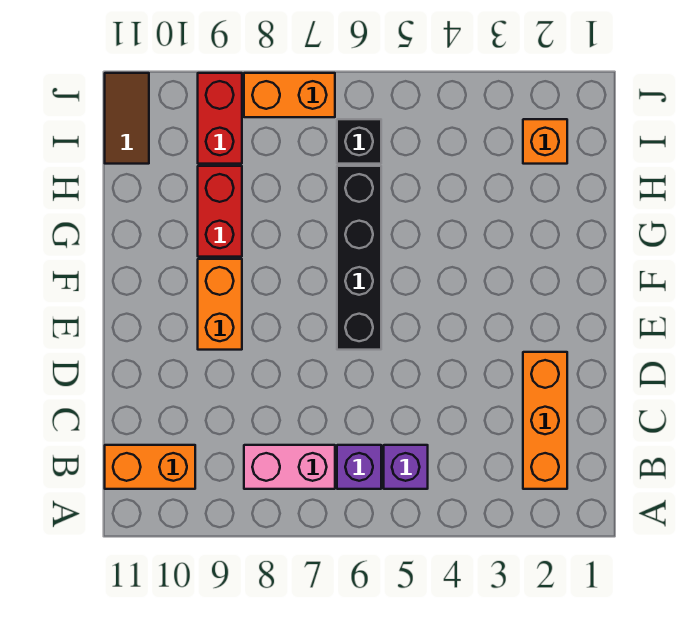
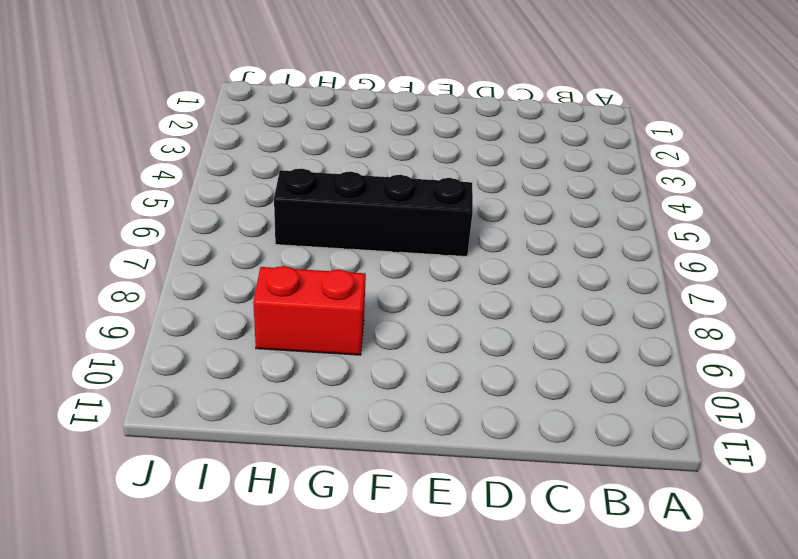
none -> orange 1x3 brick [523,352,567,489]
none -> purple 1x1 brick [384,445,428,489]
none -> purple 1x1 brick [337,445,381,489]

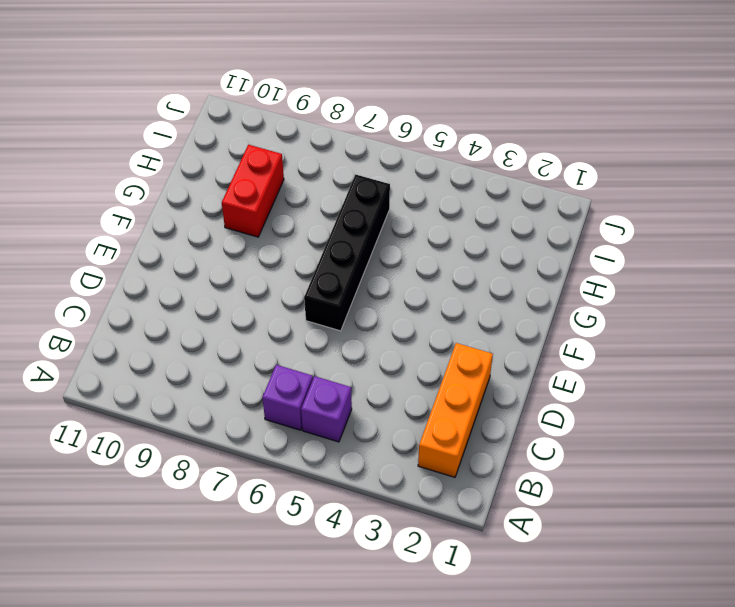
none -> pink 1x2 brick [244,445,335,489]
none -> orange 1x2 brick [105,445,195,489]
none -> orange 1x2 brick [198,259,242,350]

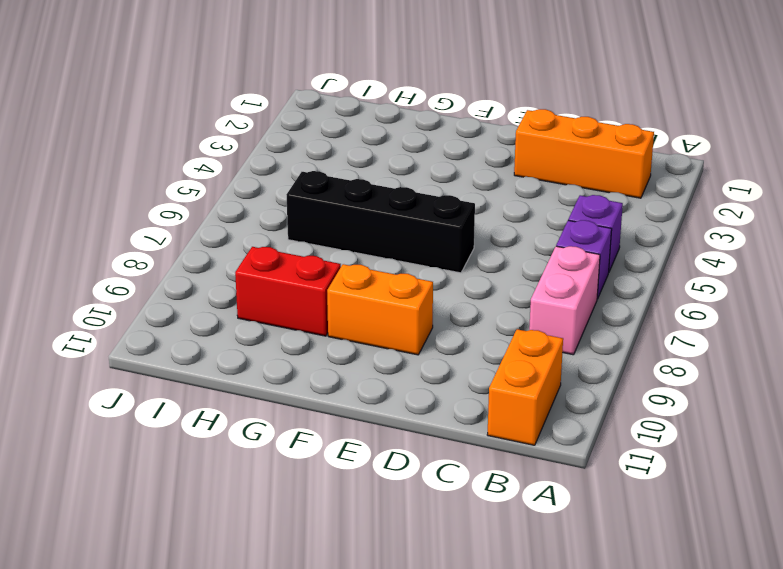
none -> orange 1x1 brick [523,119,567,164]
none -> black 1x1 brick [337,119,381,164]
none -> red 1x2 brick [198,73,242,164]

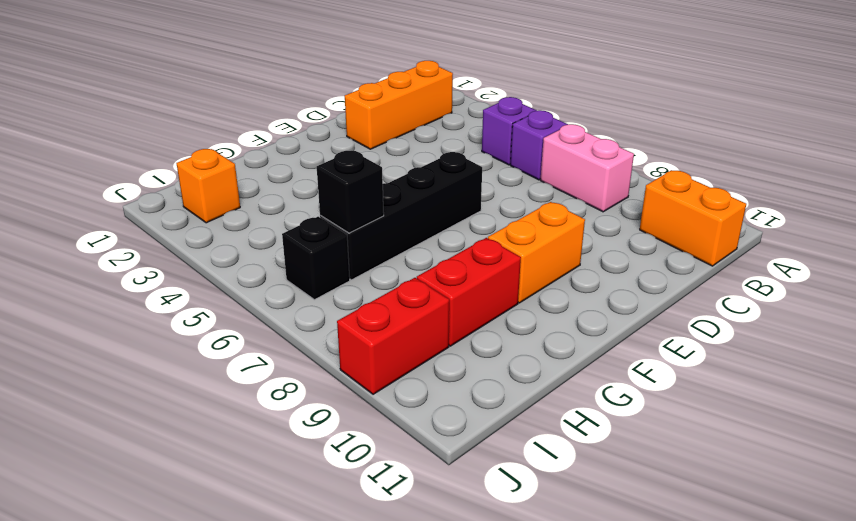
black 1x1 brick [317,151,384,233] -> none
none -> brown 1x2 tile [105,73,149,164]
none -> orange 1x2 brick [244,73,335,117]

